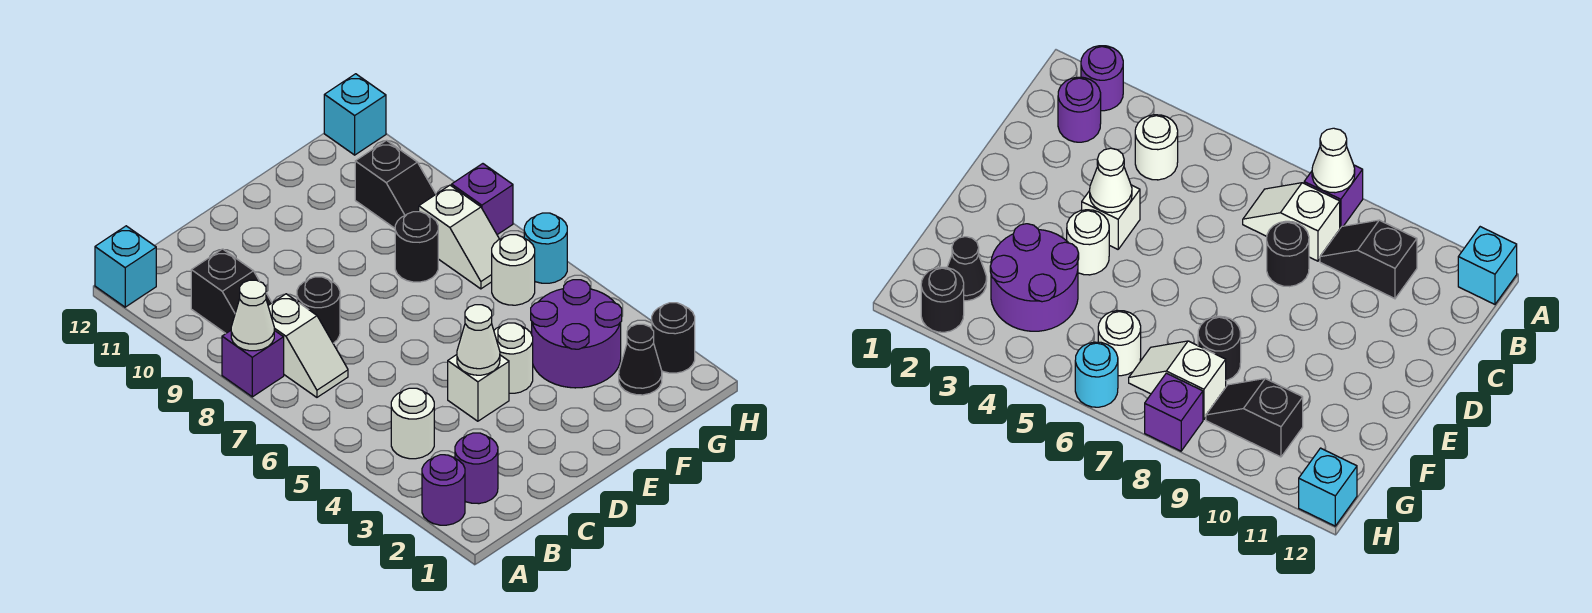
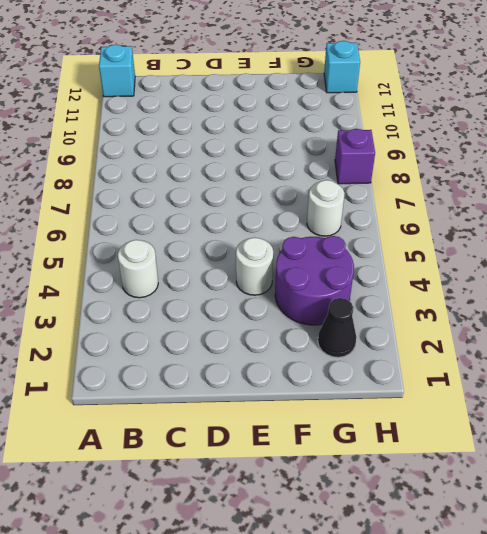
none -> purple 1x1 round brick [422,455,465,525]
none -> purple 1x1 brick [222,330,284,397]
none -> purple 1x1 round brick [455,433,498,504]

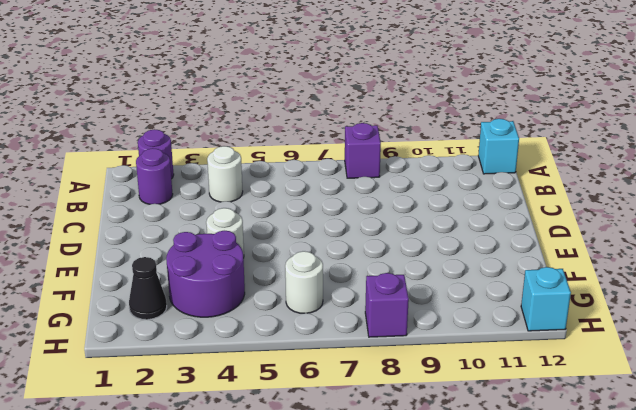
none -> white 1x2 slope [268,294,348,397]
none -> black 1x2 slope [191,249,272,333]
none -> black 1x1 round brick [297,277,340,343]

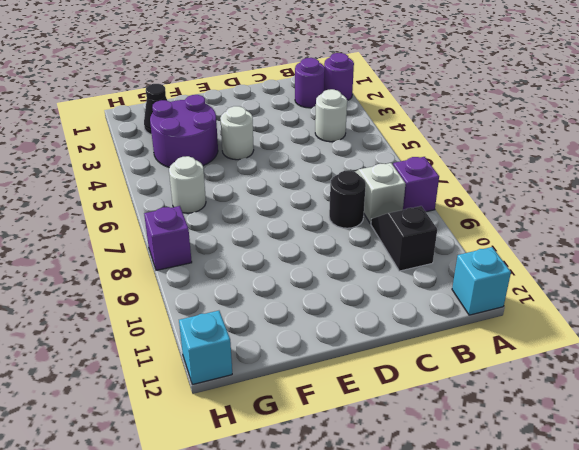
none -> white 1x1 brick [448,355,509,421]
none -> black 1x1 round brick [395,212,438,282]
none -> white 1x2 slope [419,185,500,289]

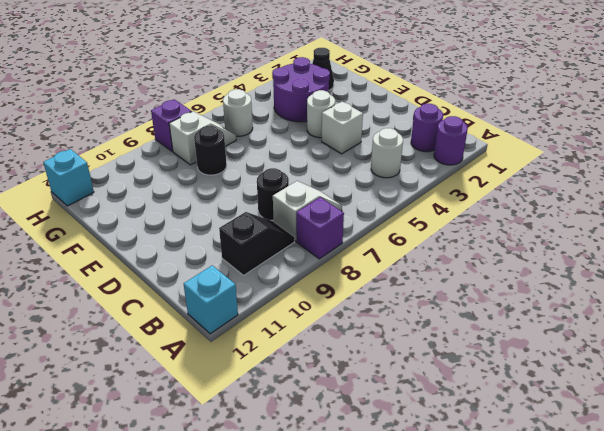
none -> black 1x2 slope [355,140,436,228]
none -> black 1x1 round brick [652,303,695,373]
none -> cyan 1x1 round brick [524,213,567,283]

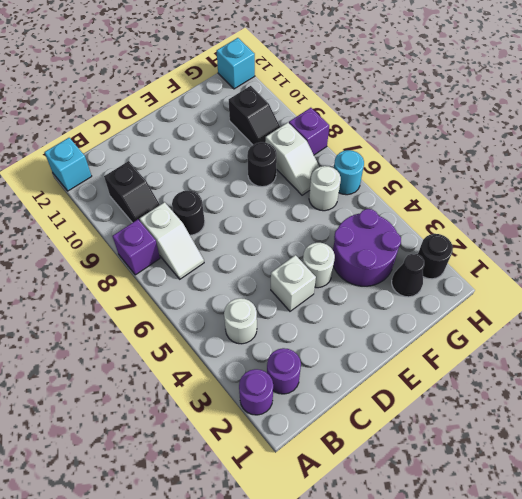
none -> white 1x1 cone [231,280,274,351]
none -> white 1x1 cone [457,305,500,375]

